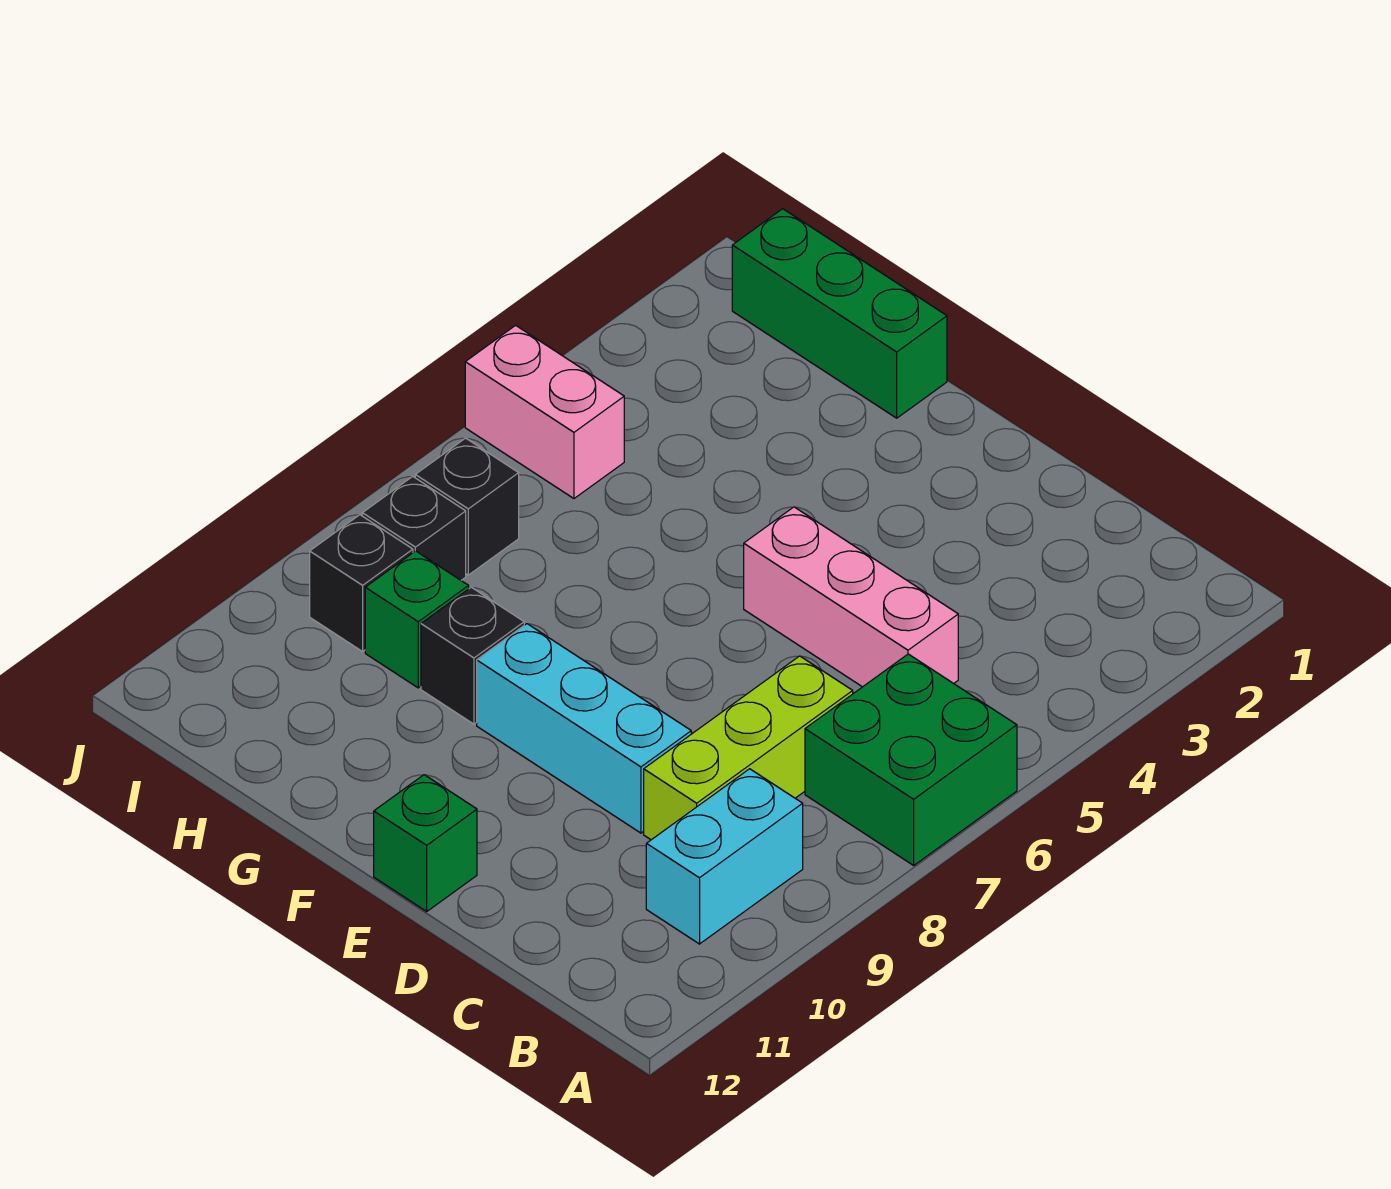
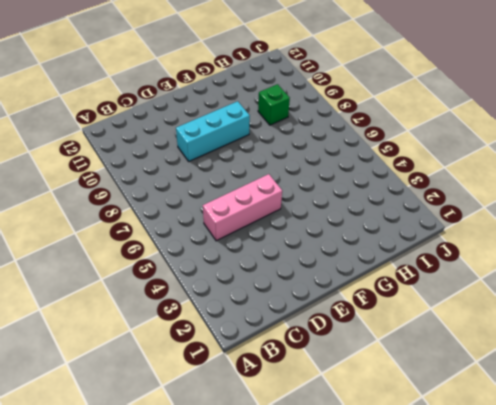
none -> green 2x2 brick [805,654,1017,865]
none -> cyan 1x2 brick [646,769,803,944]
none -> lime 1x3 brick [644,656,853,840]

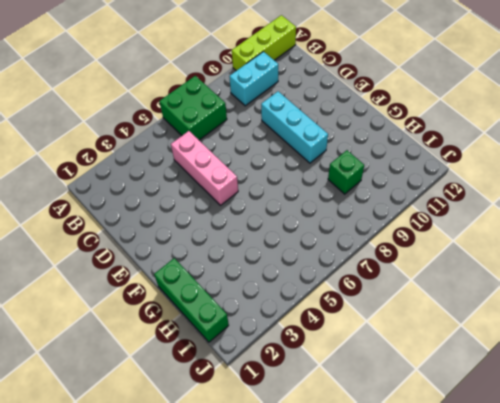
lime 1x3 brick [232,15,296,71] -> lime 1x3 brick moved to [644,656,853,840]
none -> green 1x1 brick [374,775,477,911]
none -> black 1x1 brick [421,587,524,724]
none -> pink 1x2 brick [465,325,624,498]

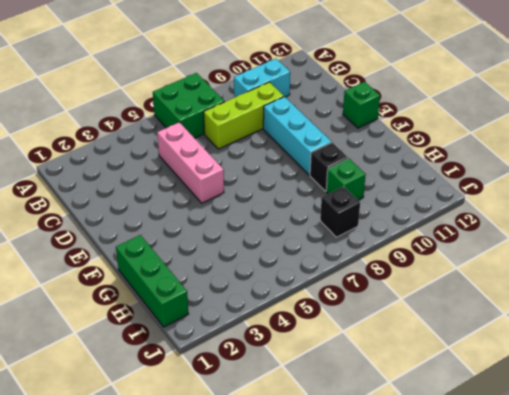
none -> pink 1x2 brick [465,325,624,498]
none -> black 1x1 brick [415,438,519,575]
none -> black 1x1 brick [310,515,413,652]

